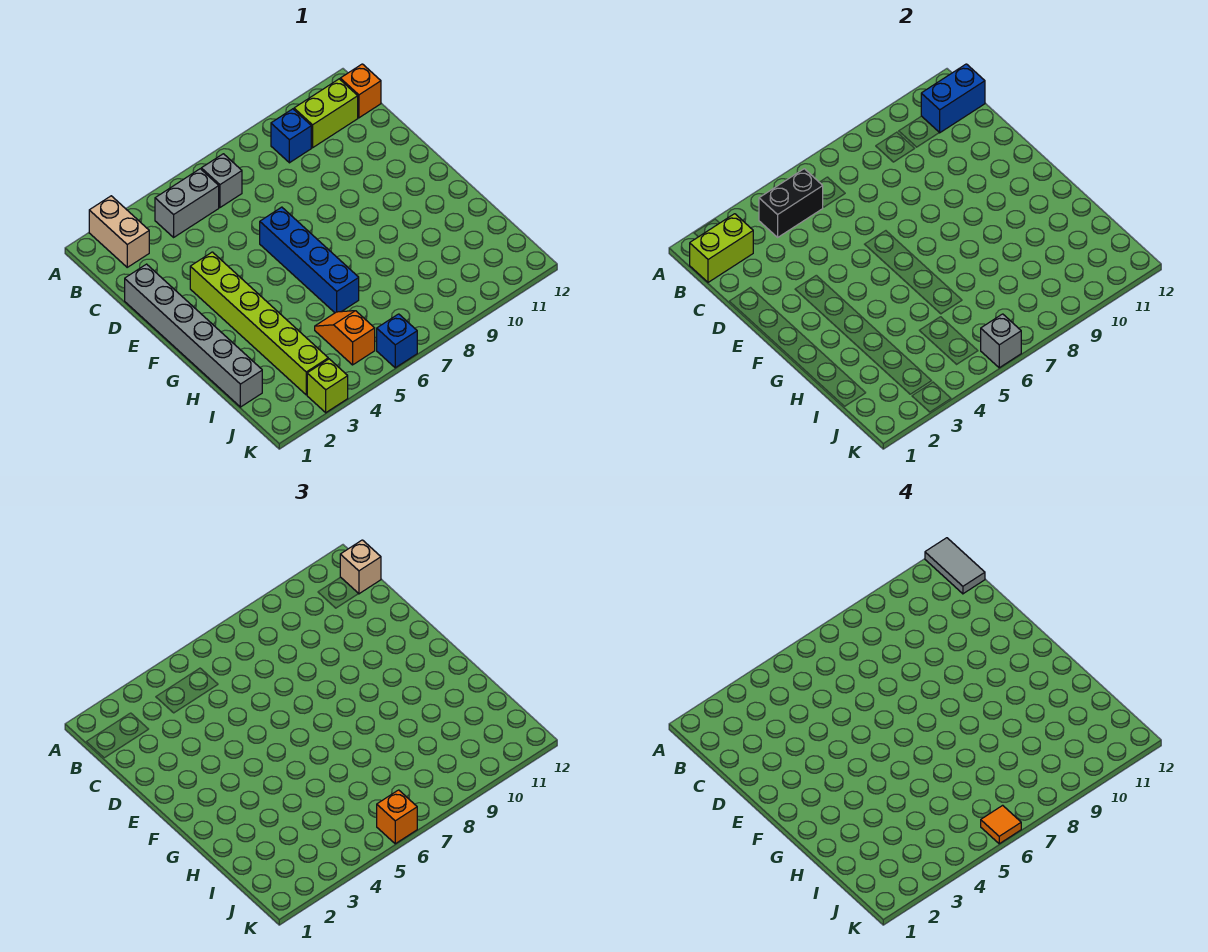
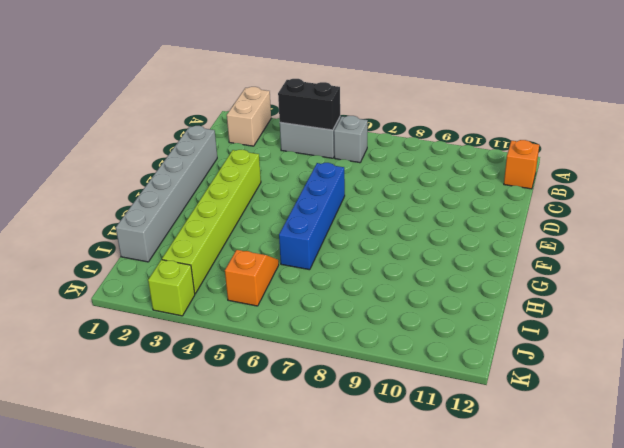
none -> blue 1x1 brick [271,109,311,163]
none -> lime 1x2 brick [294,79,358,148]
none -> blue 1x1 brick [377,314,417,368]

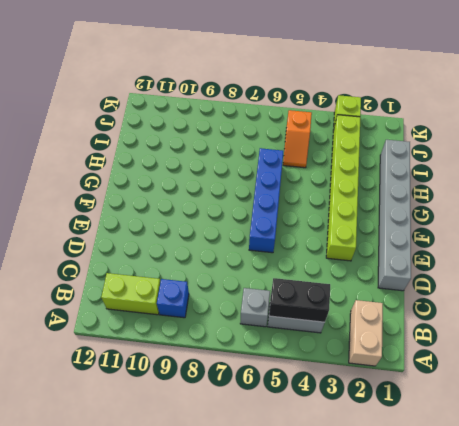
none -> orange 1x1 brick [340,64,381,118]
none -> blue 1x1 brick [377,314,417,368]
none -> lime 1x2 brick [690,214,753,282]

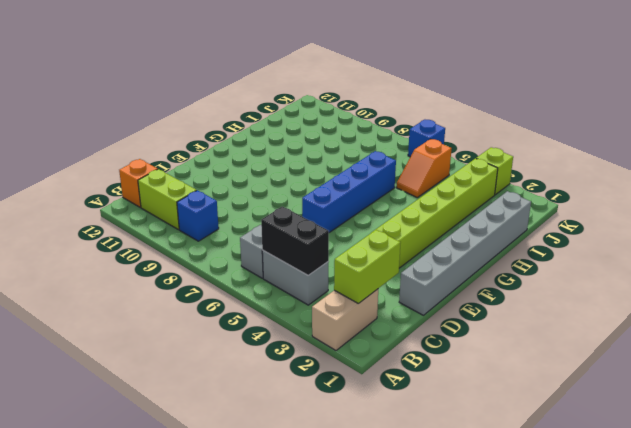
lime 1x2 brick [334,230,401,304] -> lime 1x2 brick turned to [690,214,753,282]
none -> blue 1x2 brick [921,64,985,133]
none -> grey 1x1 brick [981,314,1021,368]
none -> tan 1x1 brick [340,540,381,594]

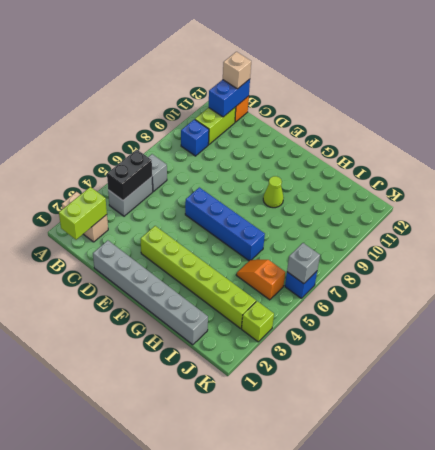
lime 1x1 cone [263,176,284,208] -> none
none -> orange 1x1 brick [377,790,417,844]
none -> grey 1x2 tile [925,538,985,594]
none -> orange 1x1 tile [981,805,1021,844]

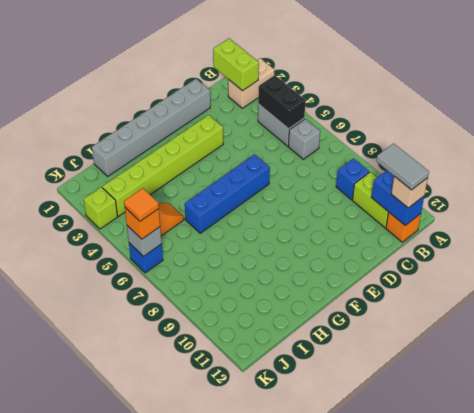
grey 1x2 tile [376,143,429,190] -> grey 1x2 tile turned to [925,538,985,594]

